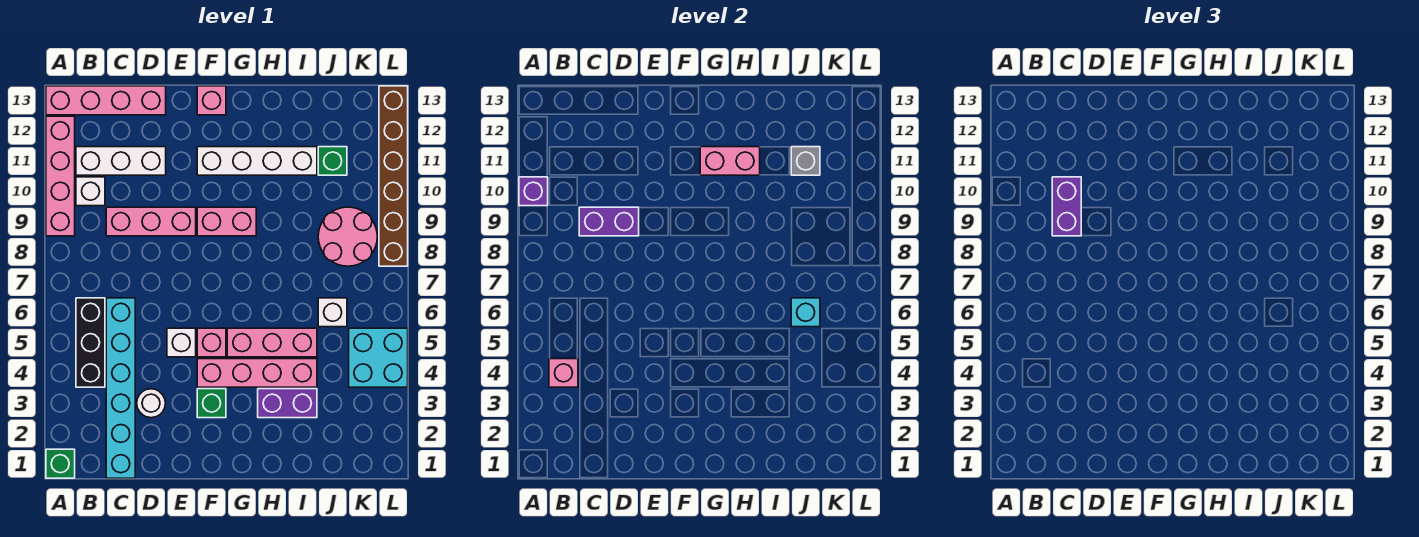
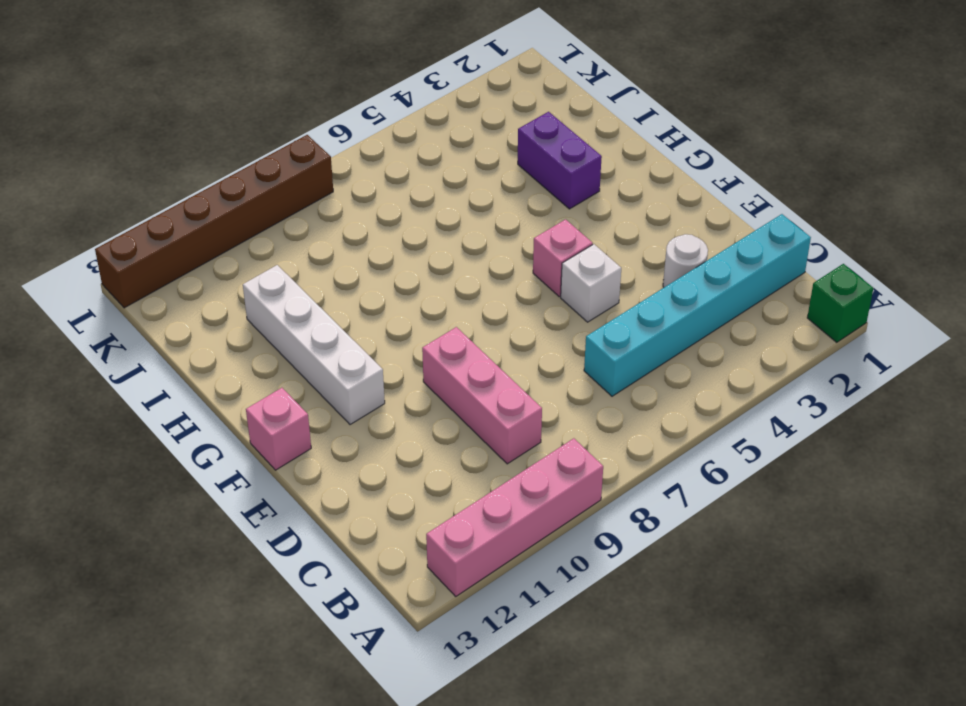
none -> pink 1x4 brick [46,86,166,115]
none -> black 1x3 brick [76,298,105,387]
none -> white 1x1 brick [76,177,105,206]
none -> white 1x3 brick [76,147,166,175]

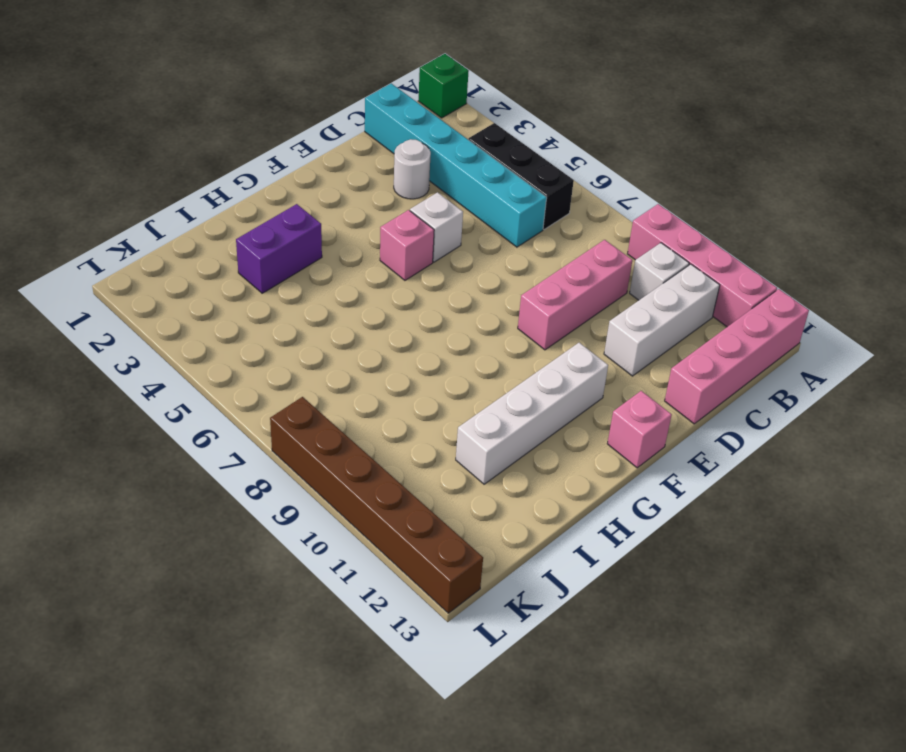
none -> green 1x1 brick [197,389,226,418]
none -> pink 1x4 brick [197,359,317,387]
none -> pink 1x2 brick [197,207,256,236]
none -> pink 1x3 brick [227,328,317,357]

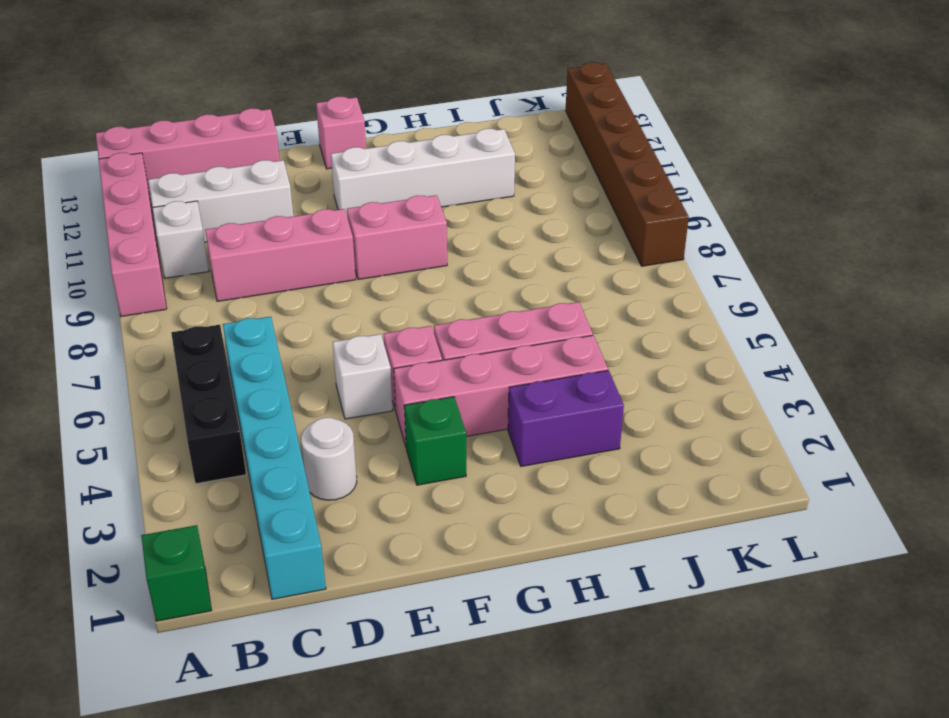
none -> white 1x1 brick [318,298,347,327]
none -> pink 2x2 round brick [318,207,377,266]
none -> green 1x1 brick [318,147,347,175]
none -> cyan 2x2 brick [349,328,408,387]

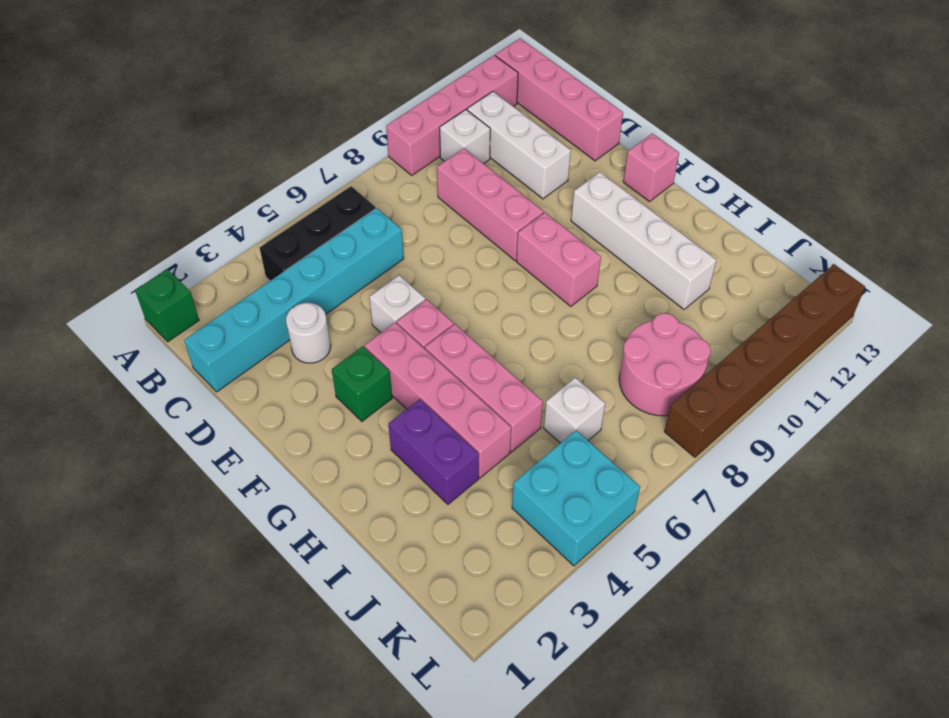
none -> green 1x1 brick [318,147,347,175]
none -> purple 1x1 brick [519,177,548,206]
none -> pink 1x1 brick [549,359,578,387]
none -> purple 1x2 brick [579,207,639,236]

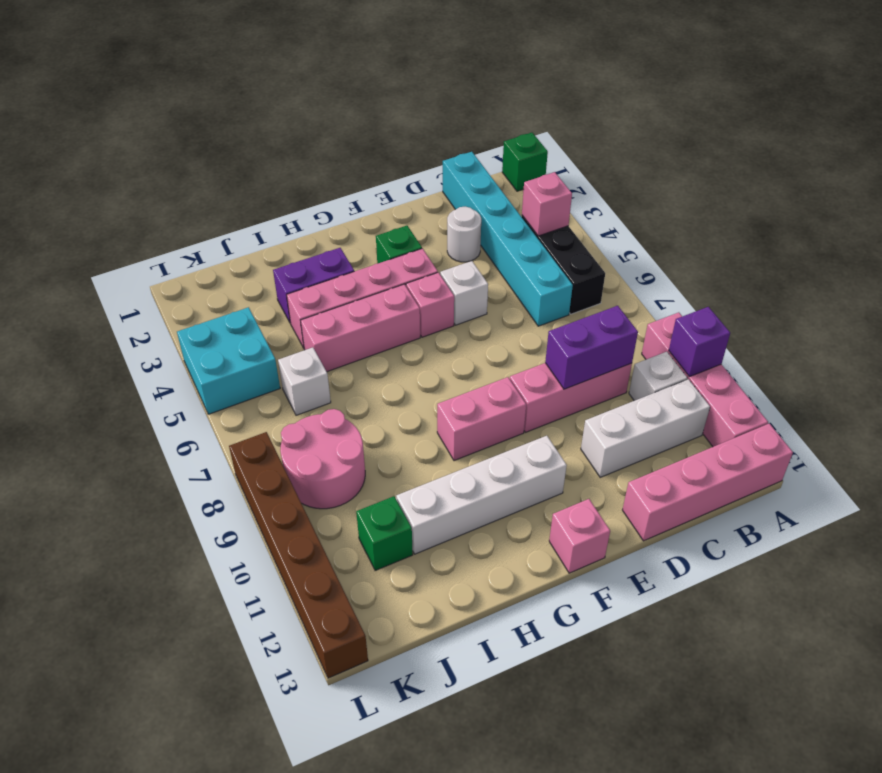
none -> pink 1x2 brick [700,147,760,175]
none -> cyan 1x1 brick [791,298,820,327]
none -> grey 1x1 brick [791,147,820,175]
none -> purple 1x2 brick [1052,177,1081,236]

